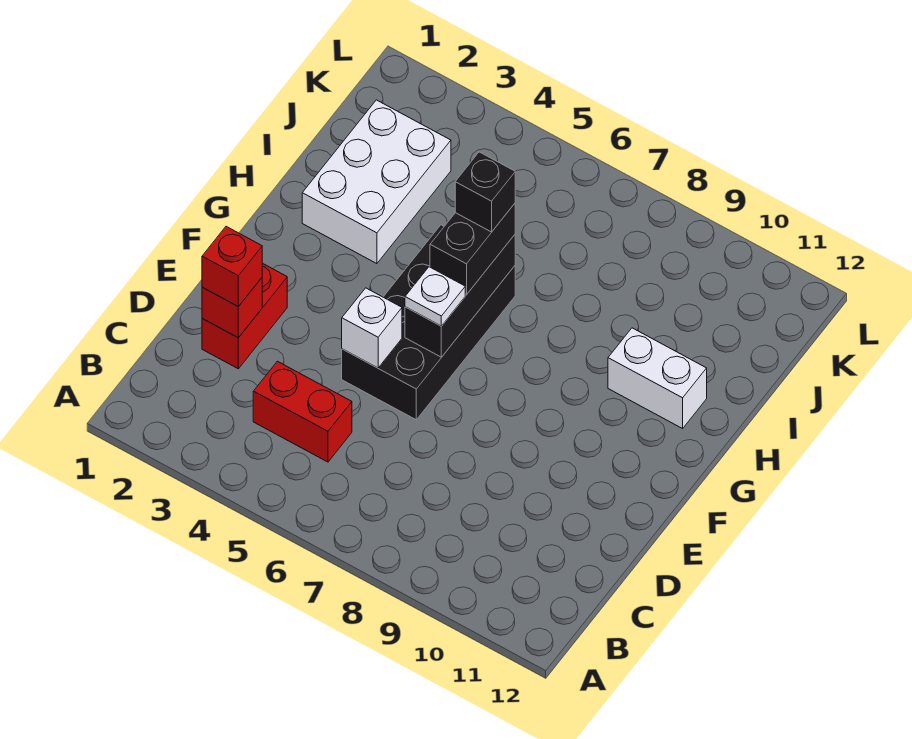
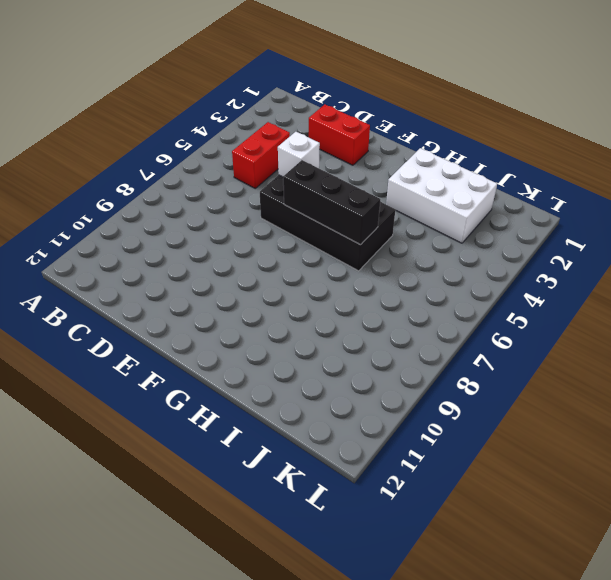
none -> white 1x2 brick [608,328,707,428]
none -> red 1x1 brick [202,278,262,338]
none -> red 1x1 brick [202,227,262,307]

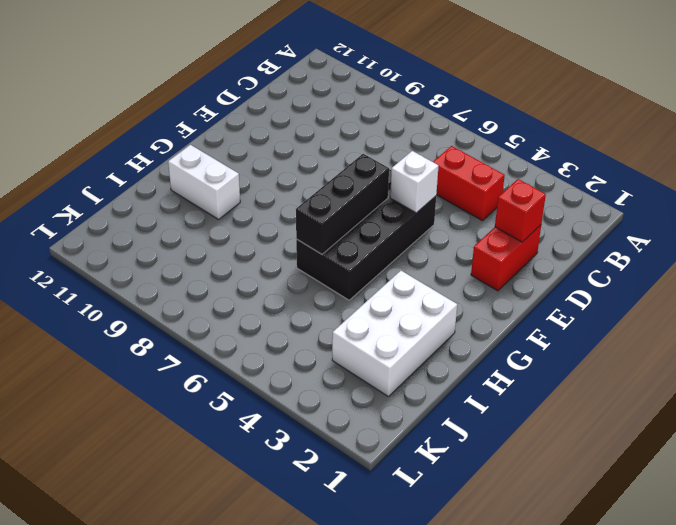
none -> red 1x1 brick [202,227,262,307]
none -> white 1x1 plate [405,267,465,326]
none -> black 1x2 brick [430,204,515,295]

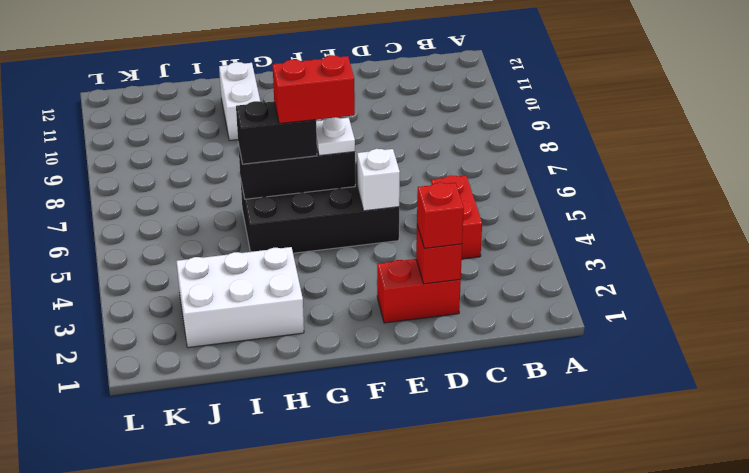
red 1x2 brick [273,55,355,124] -> none
none -> black 1x1 brick [455,152,515,232]

